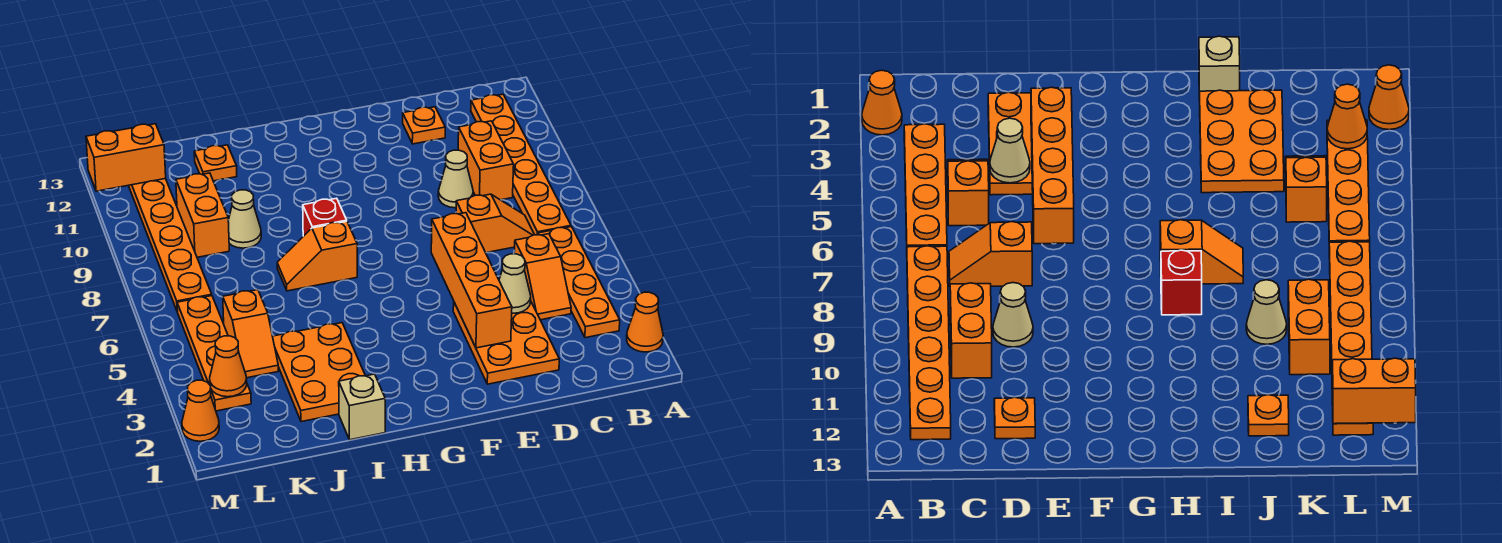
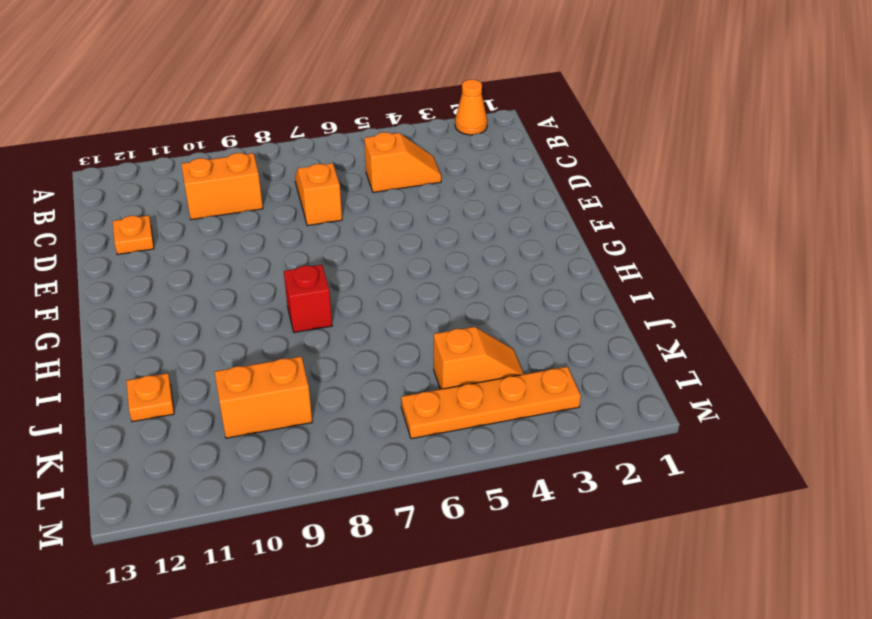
none -> orange 1x4 plate [538,227,620,338]
none -> orange 1x6 plate [471,94,571,235]
none -> orange 2x3 plate [453,302,559,384]

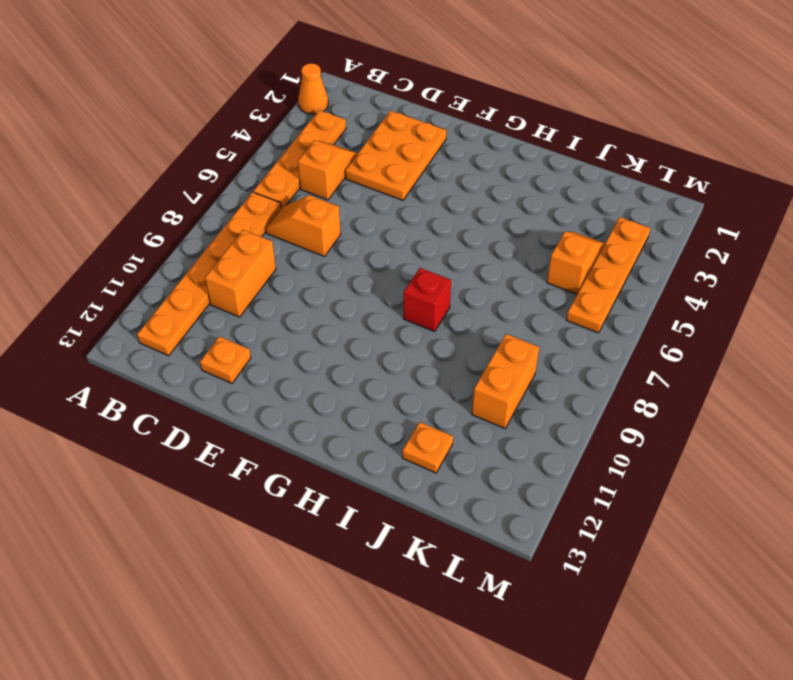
none -> tan 1x1 cone [438,150,473,208]
none -> orange 1x2 slope [277,221,357,291]
none -> tan 1x1 brick [339,374,385,440]

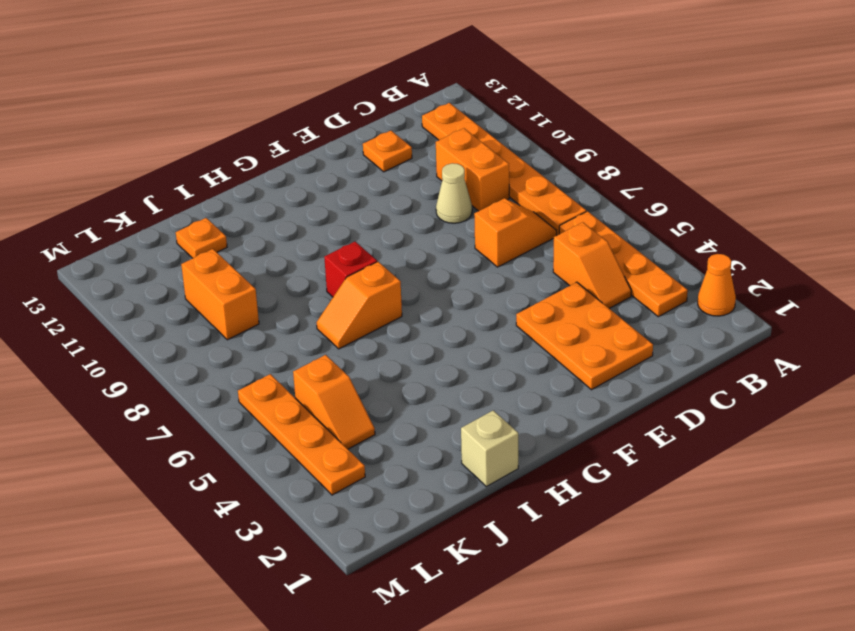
none -> orange 2x3 plate [273,323,365,422]
none -> tan 1x1 cone [228,190,261,248]
none -> orange 1x6 plate [128,179,212,312]

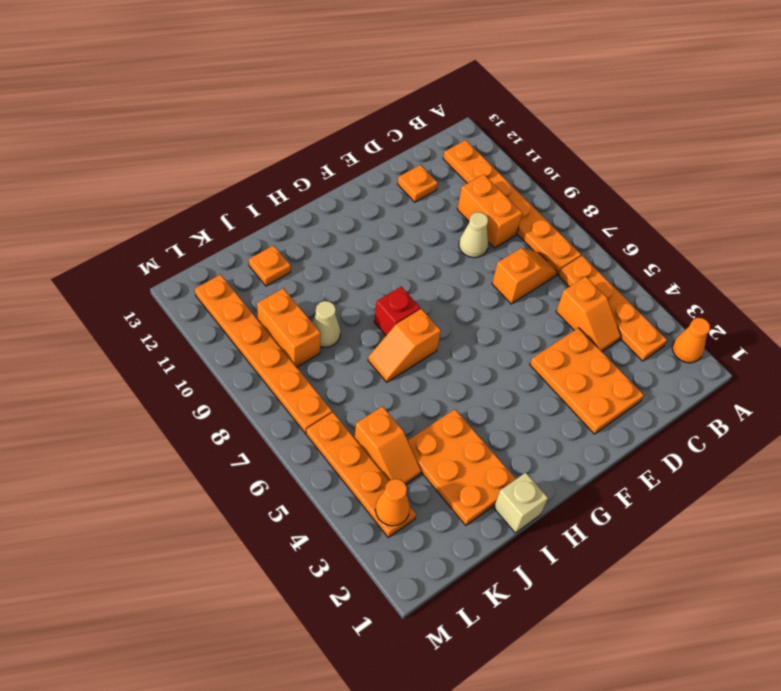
none -> orange 1x1 cone [182,380,219,441]
none -> tan 1x1 cone [499,254,531,313]
none -> orange 1x4 brick [431,213,512,348]

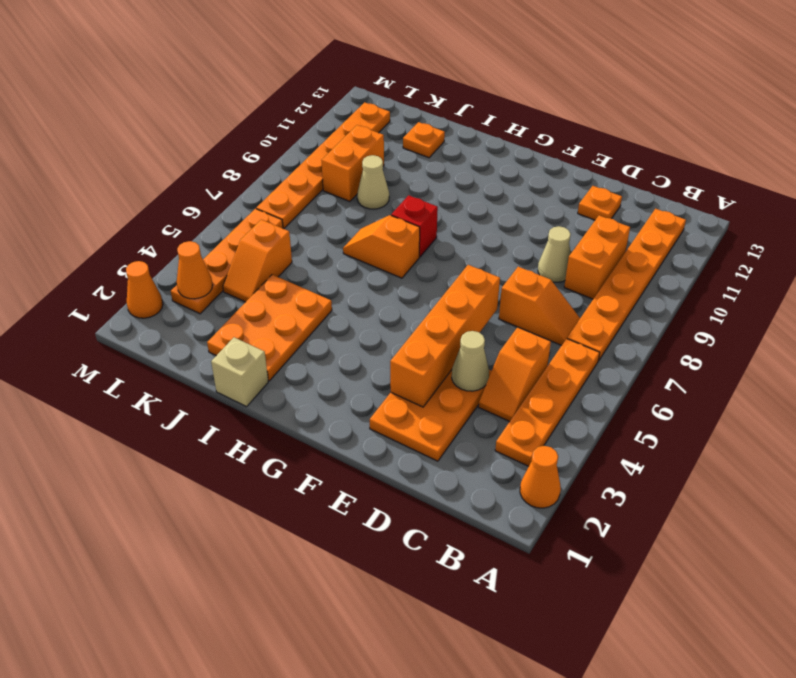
none -> orange 1x2 brick [86,124,166,191]

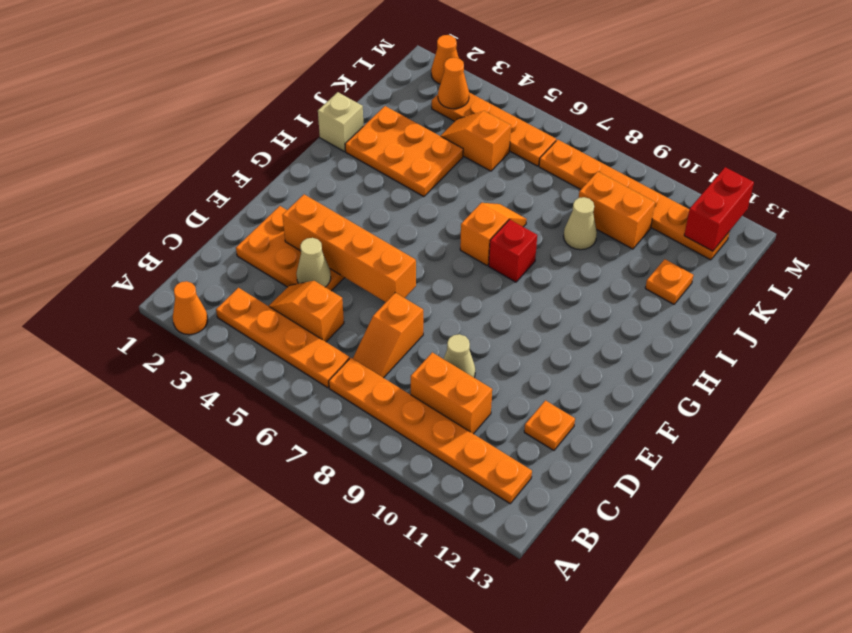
red 1x2 brick [684,167,754,251] -> orange 1x2 brick [86,124,166,191]

